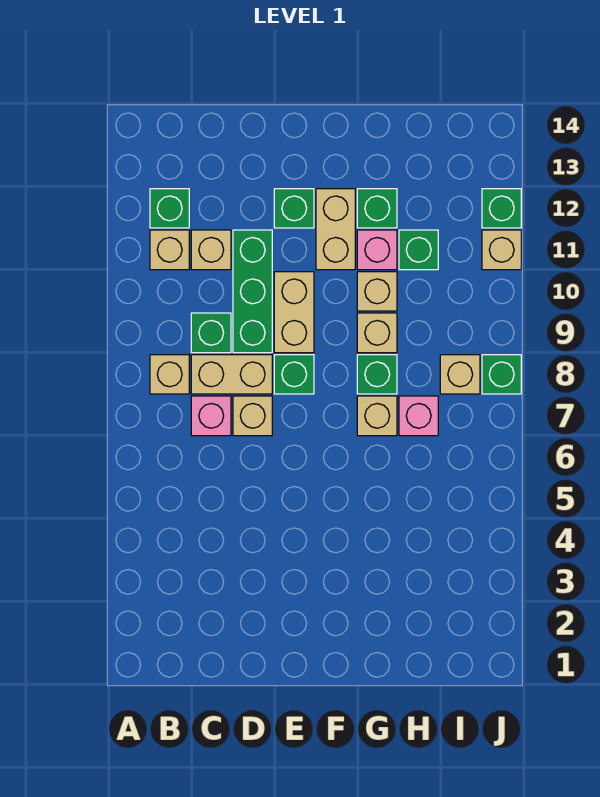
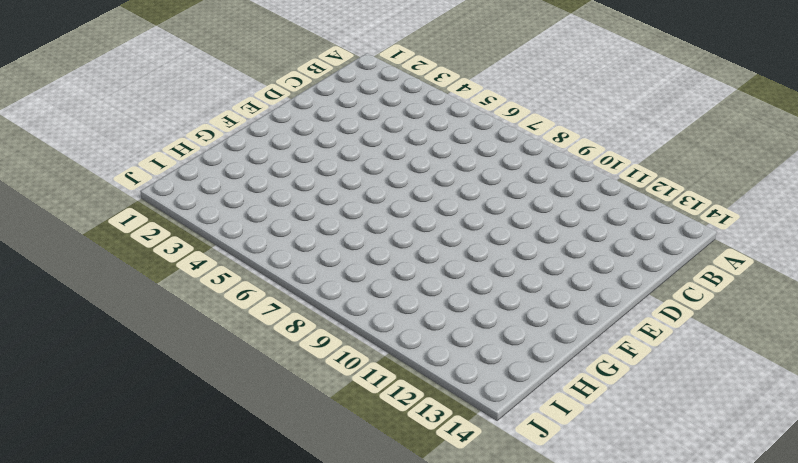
none -> tan 1x1 brick [150,355,189,394]
none -> tan 1x1 brick [150,230,189,270]
none -> green 1x1 brick [150,189,189,228]

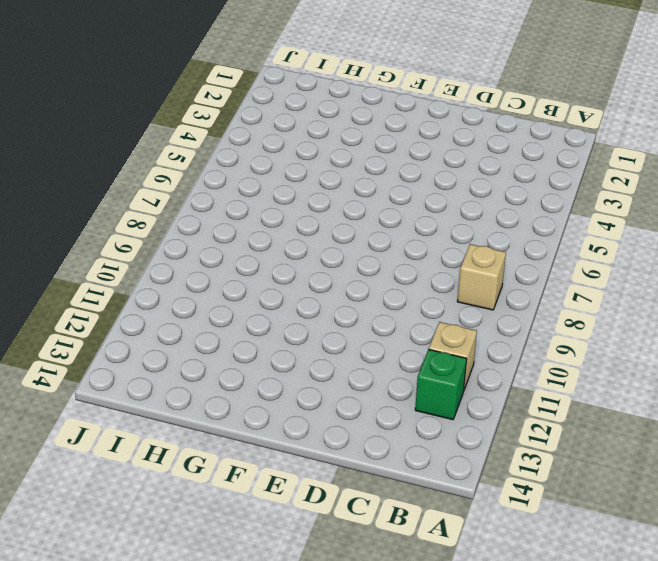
none -> pink 1x1 brick [191,396,231,436]
none -> tan 1x2 brick [191,355,272,394]
none -> green 1x1 brick [191,313,231,353]

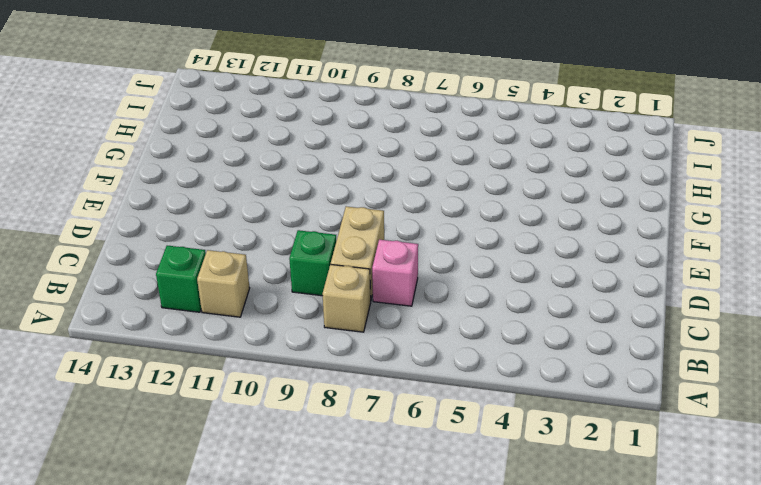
none -> tan 1x1 brick [191,230,231,270]
none -> tan 1x1 brick [233,396,272,436]
none -> green 1x3 brick [233,230,272,353]

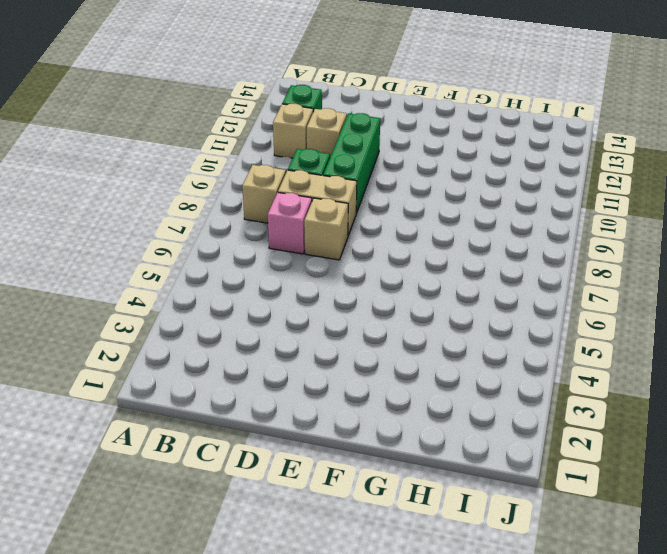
none -> green 1x1 brick [274,355,314,394]
none -> tan 1x2 brick [274,272,314,353]
none -> green 1x1 brick [274,189,314,228]

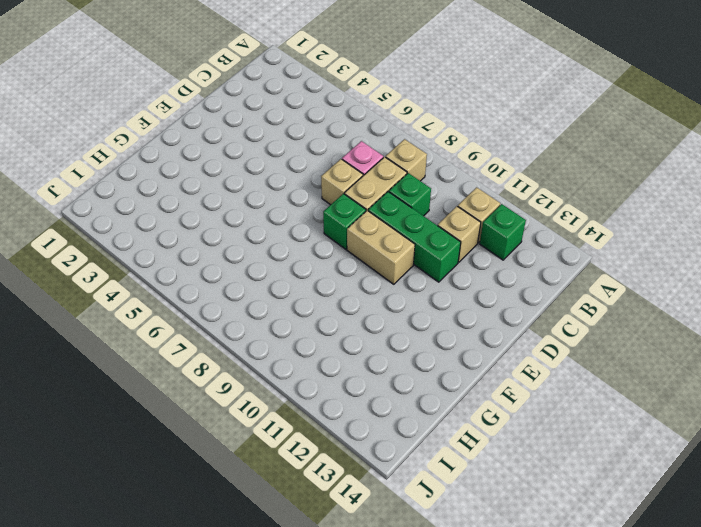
none -> green 1x1 brick [274,189,314,228]
none -> tan 1x2 brick [316,189,355,270]
none -> tan 1x1 brick [357,396,397,436]

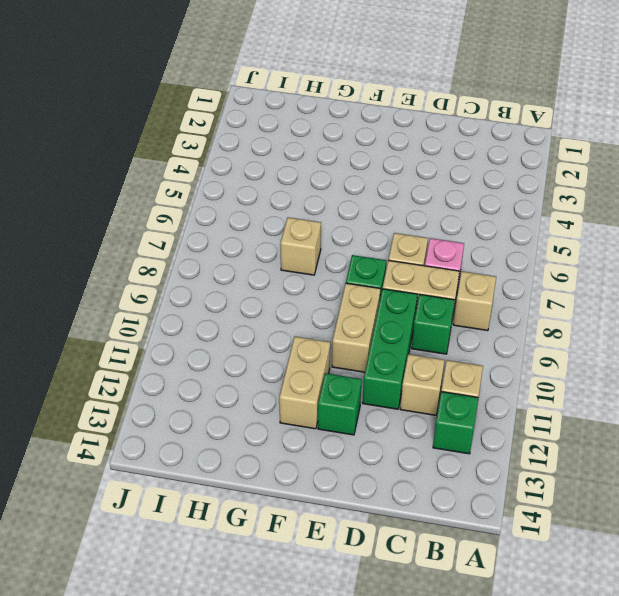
none -> green 1x1 brick [357,355,397,394]
none -> tan 1x1 brick [357,313,397,353]
none -> tan 1x1 brick [357,272,397,311]

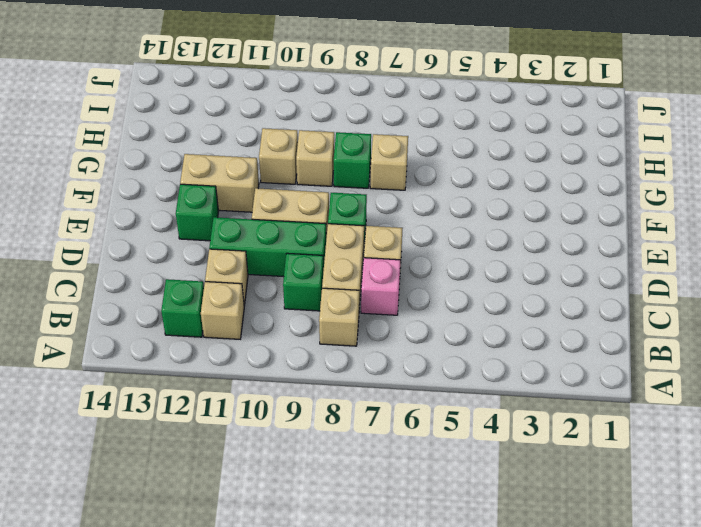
none -> pink 1x1 brick [357,230,397,270]
none -> green 1x1 brick [357,189,397,228]
none -> pink 1x1 brick [399,396,438,436]

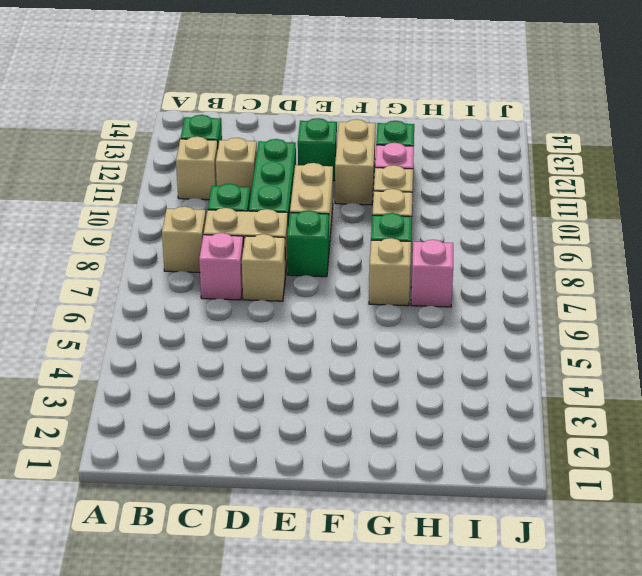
none -> green 1x1 brick [399,230,438,270]
none -> tan 1x1 brick [440,355,480,394]
none -> green 1x1 brick [482,355,521,394]

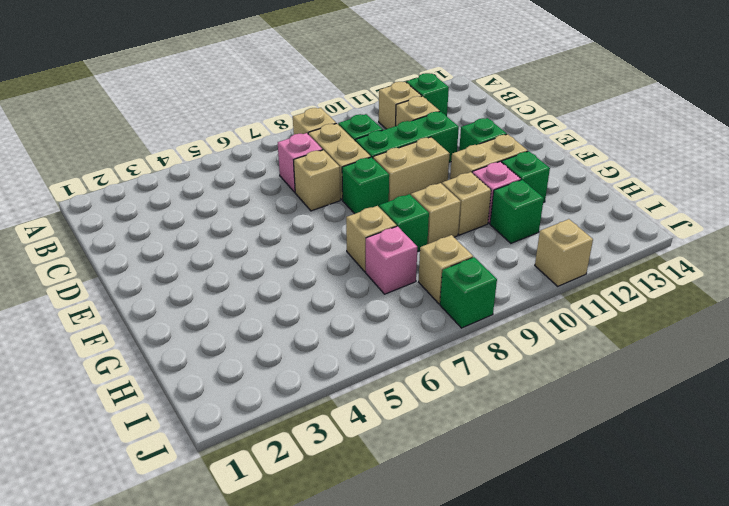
none -> green 1x1 brick [482,189,521,228]

